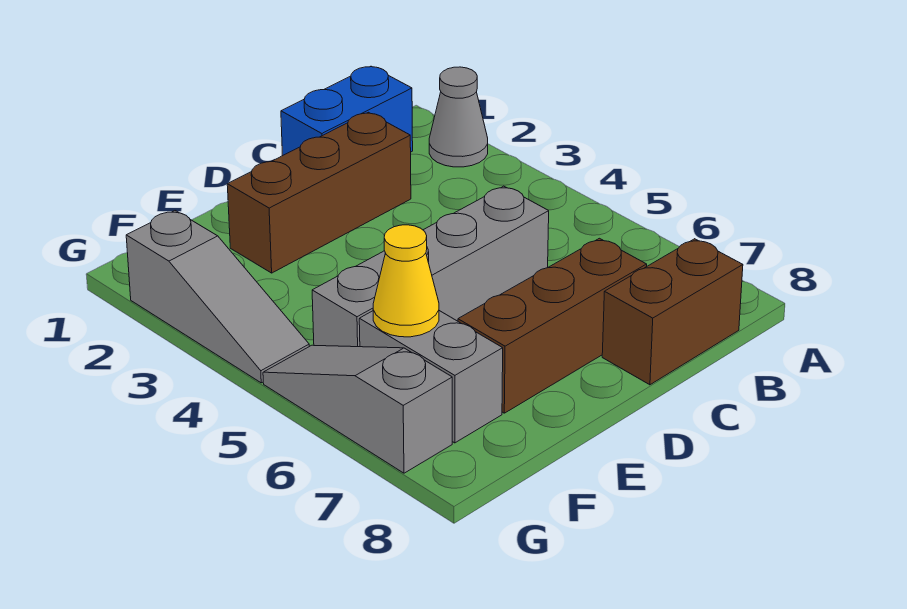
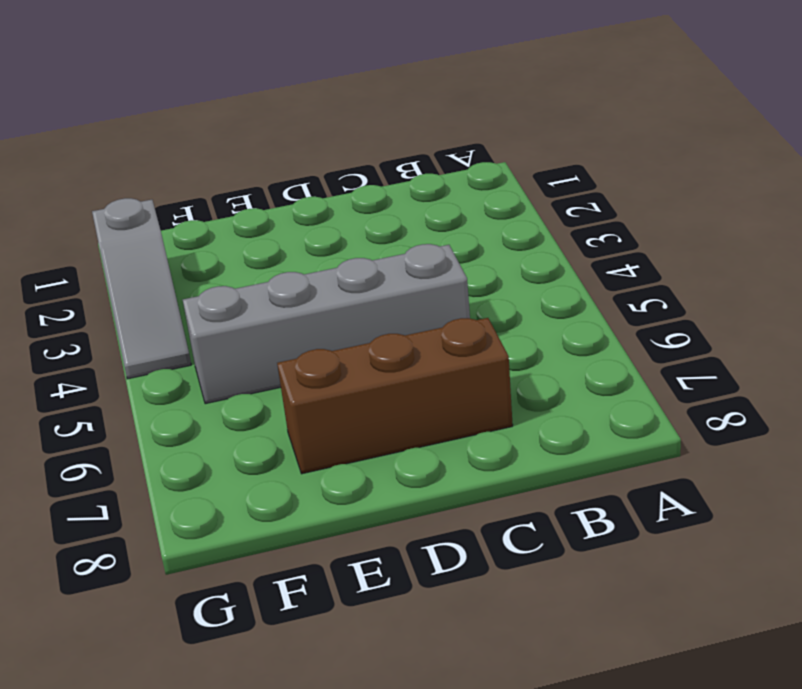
none -> grey 1x1 cone [429,67,488,167]
none -> blue 1x2 brick [281,67,413,155]

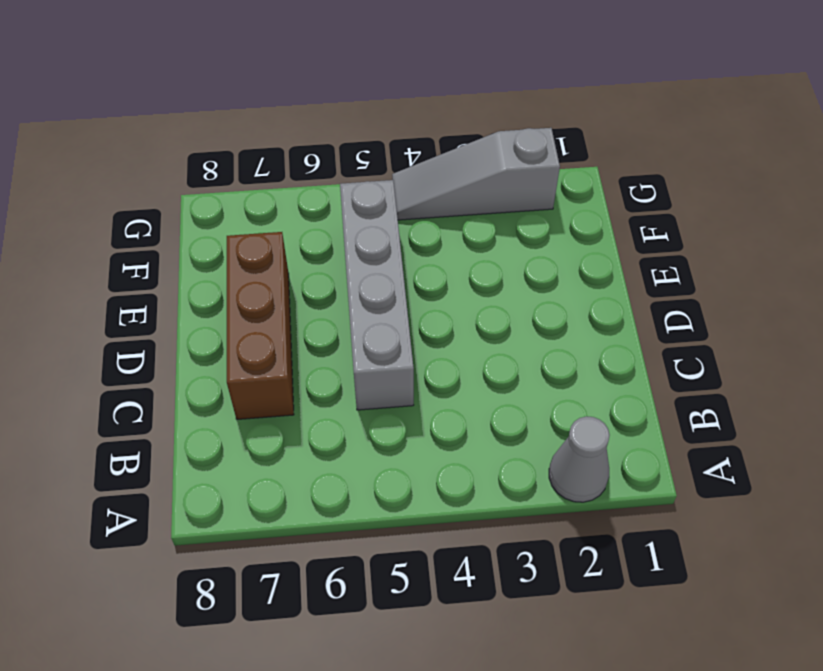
none -> blue 1x2 brick [281,67,413,155]
none -> brown 1x2 brick [602,239,743,385]

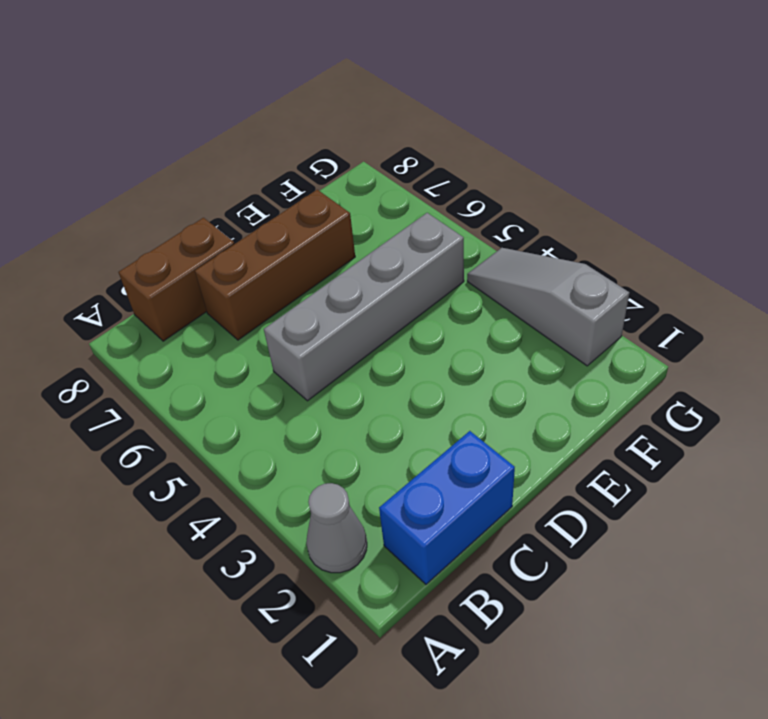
none -> brown 1x3 brick [227,112,411,273]
none -> grey 1x2 brick [359,311,503,443]

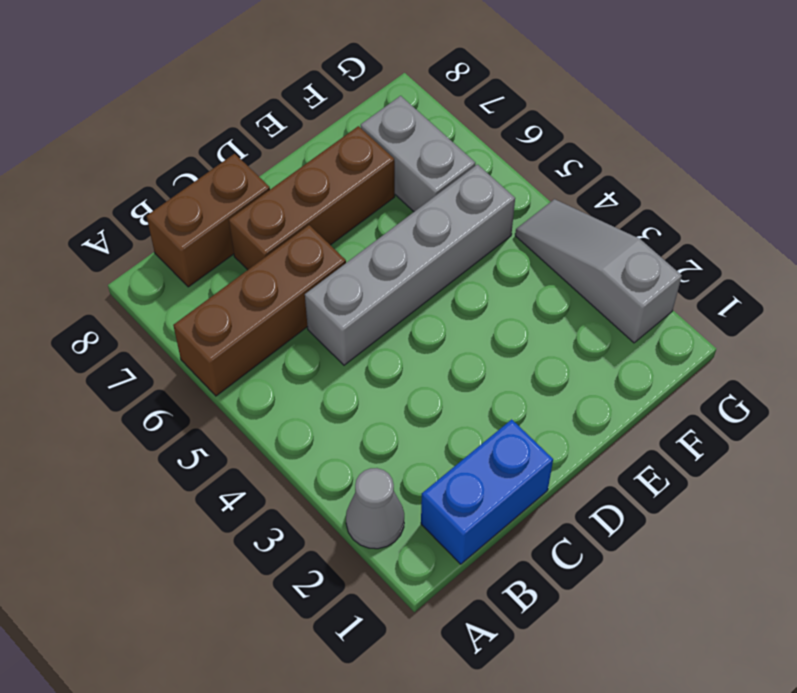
brown 1x3 brick [173,225,346,396] -> brown 1x3 brick moved to [227,112,411,273]
none -> grey 1x3 slope [263,345,452,473]
none -> yellow 1x1 cone [373,225,439,337]

